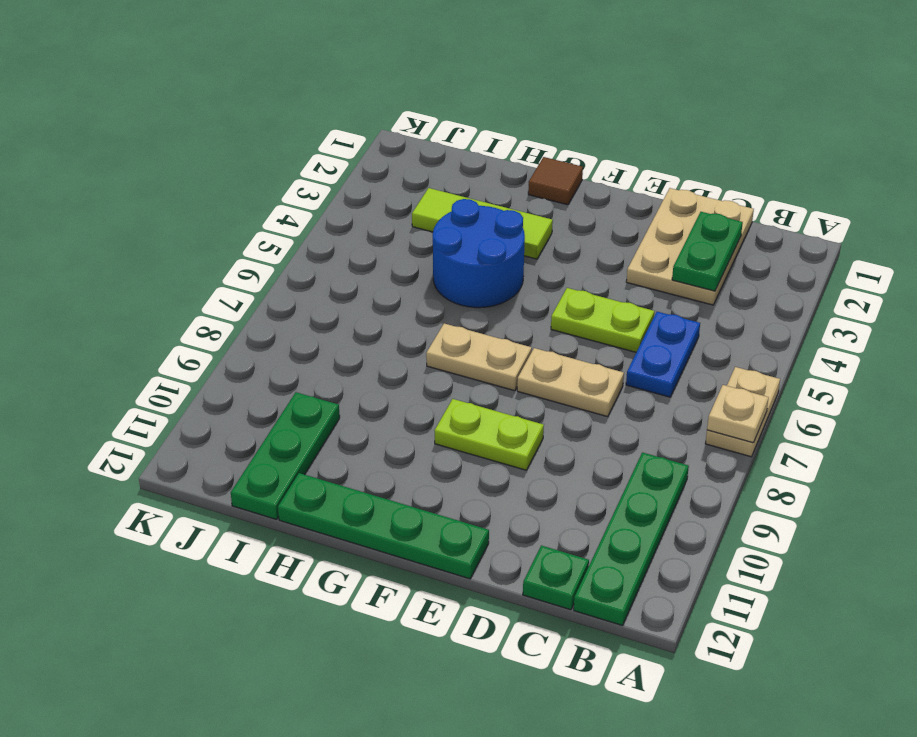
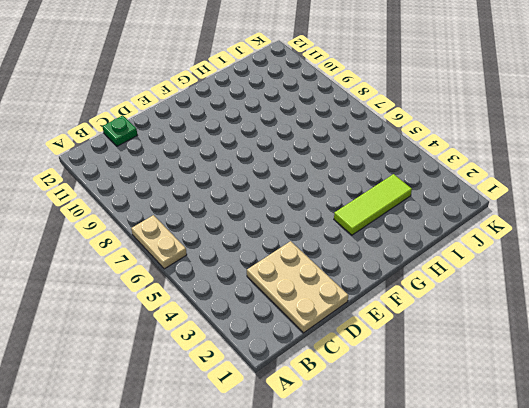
none -> green 1x4 plate [574,452,689,625]
none -> blue 1x2 plate [626,312,700,397]
none -> lime 1x2 plate [551,288,654,352]

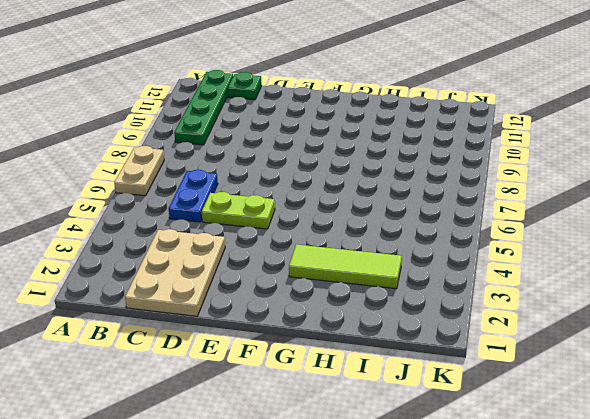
none -> tan 1x2 plate [517,348,624,417]
none -> lime 1x2 plate [435,399,544,470]
none -> green 1x4 plate [278,473,489,579]

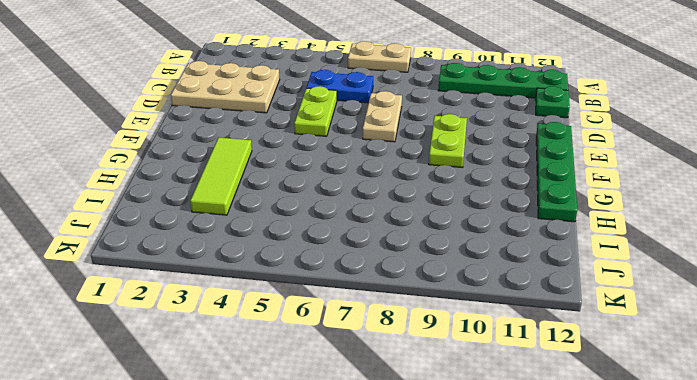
none -> tan 1x2 plate [426,323,532,391]
none -> brown 1x1 tile [528,157,583,205]
none -> blue 2x2 round brick [433,199,525,308]

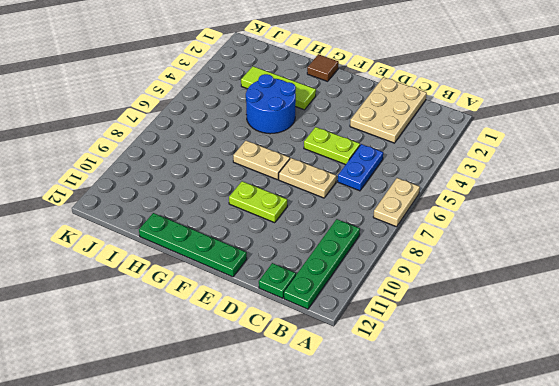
none -> green 1x3 plate [231,392,340,519]
none -> tan 1x1 plate [707,385,769,443]
none -> green 1x2 plate [672,212,743,291]

